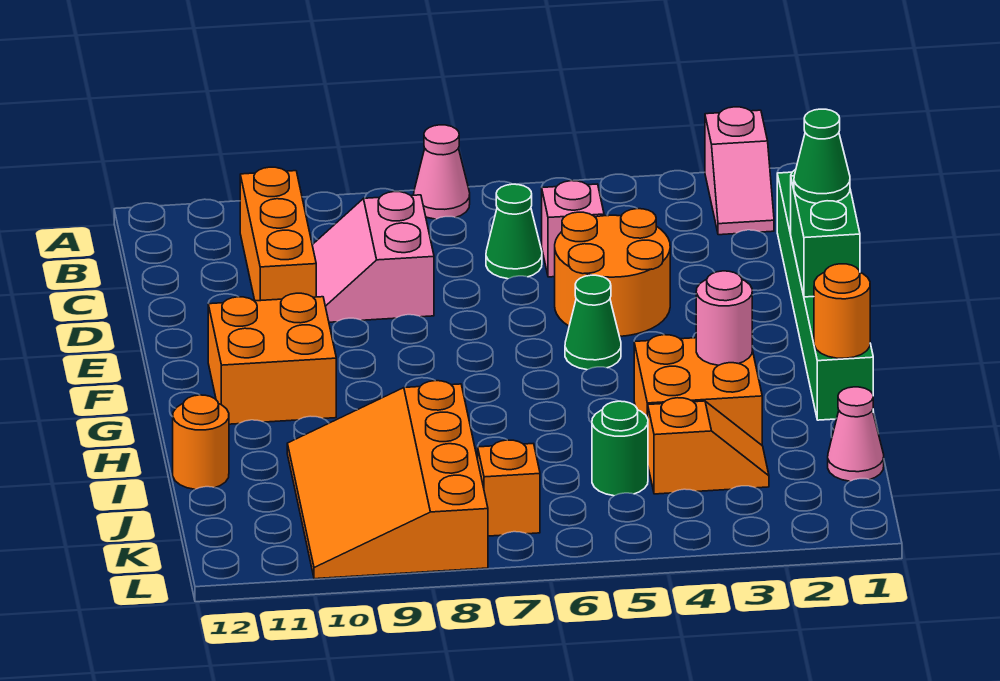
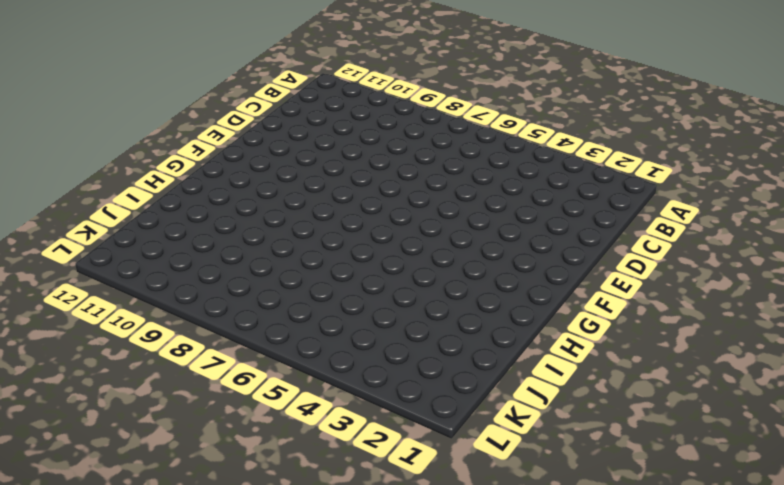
none -> pink 1x2 slope [705,107,774,235]
none -> pink 1x1 cone [414,125,470,219]
none -> orange 1x3 brick [240,167,316,301]

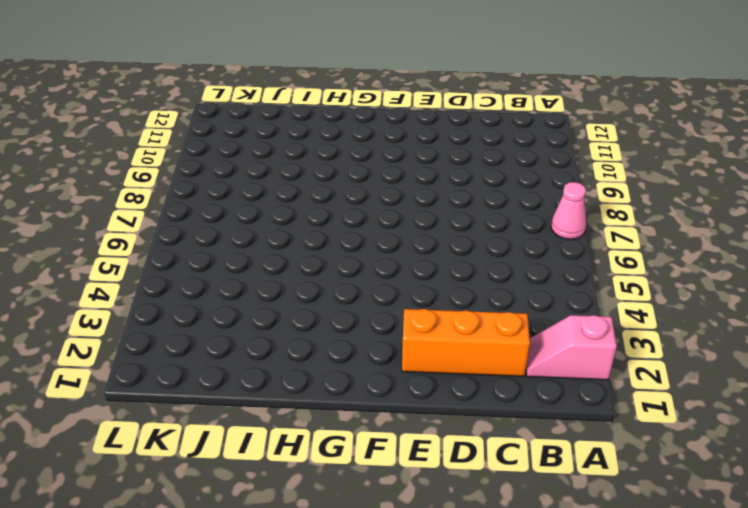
orange 1x3 brick [402,309,530,376] -> orange 1x3 brick moved to [240,167,316,301]
none -> green 1x6 brick [777,169,873,420]
none -> pink 1x1 brick [542,181,604,277]
none -> green 1x1 cone [486,184,542,279]

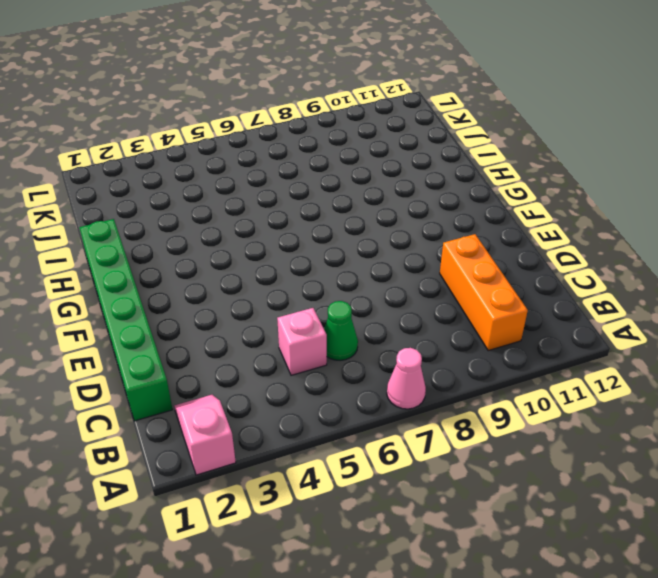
none -> pink 2x2 slope [312,192,434,322]
none -> orange 2x2 round brick [555,209,670,337]
none -> green 1x1 cone [565,275,621,370]

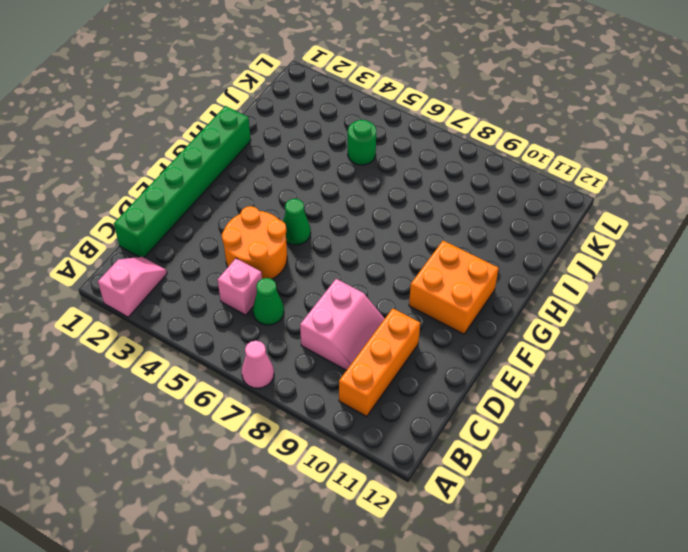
none -> orange 2x2 brick [634,335,762,445]
none -> orange 3x4 slope [287,381,488,579]
none -> orange 1x1 round brick [173,395,229,489]

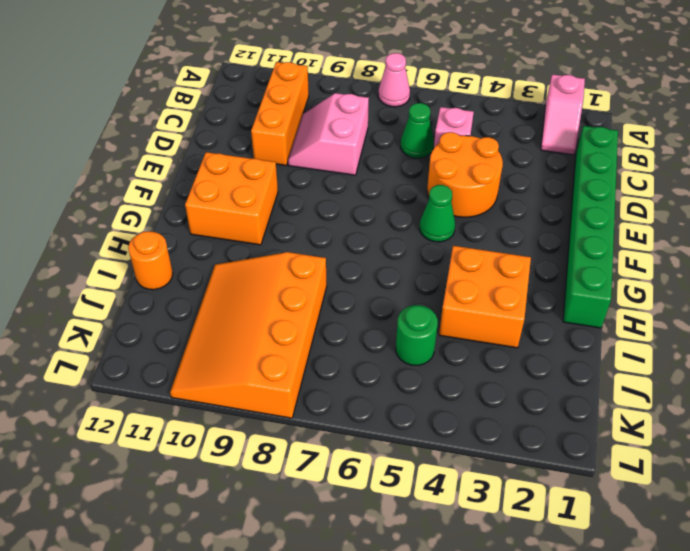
none -> pink 1x1 cone [828,387,884,481]
none -> orange 1x2 slope [648,398,769,494]
none -> orange 1x1 brick [478,440,540,536]

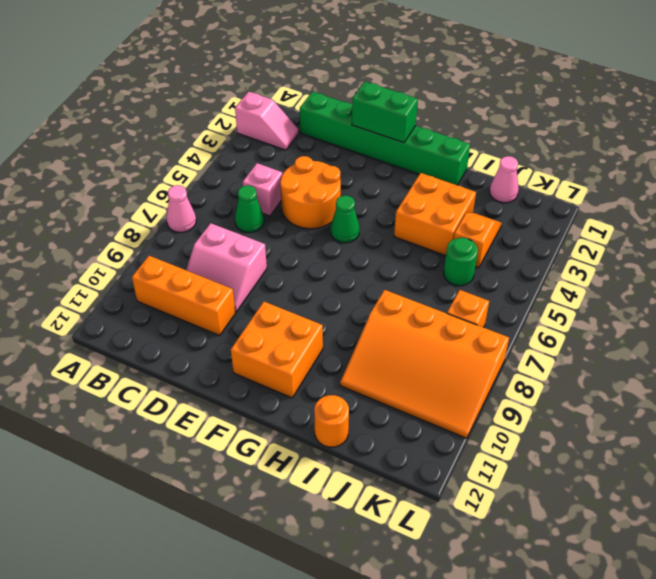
none -> orange 1x1 round brick [814,264,870,358]
none -> pink 1x1 round brick [696,271,752,365]
none -> green 1x1 cone [794,109,850,203]

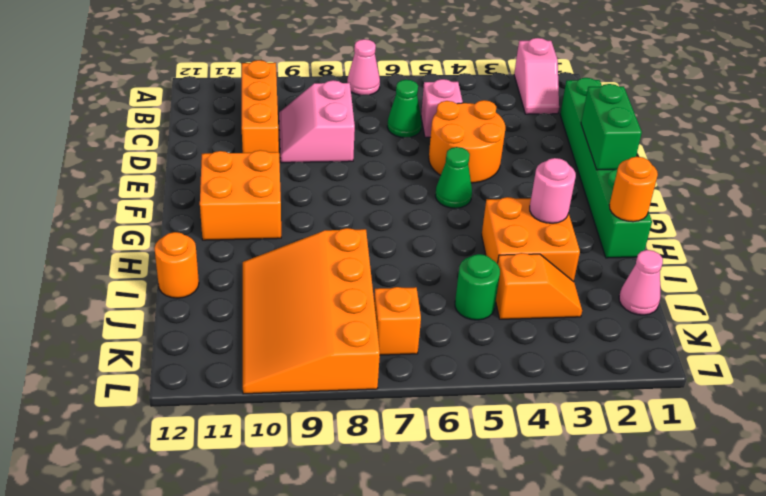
none -> green 1x1 cone [794,109,850,203]

